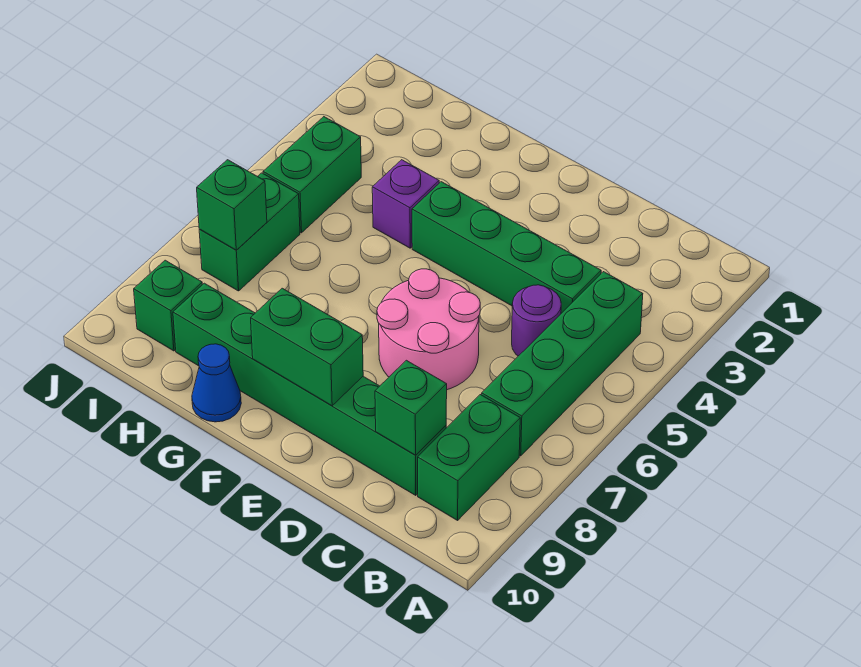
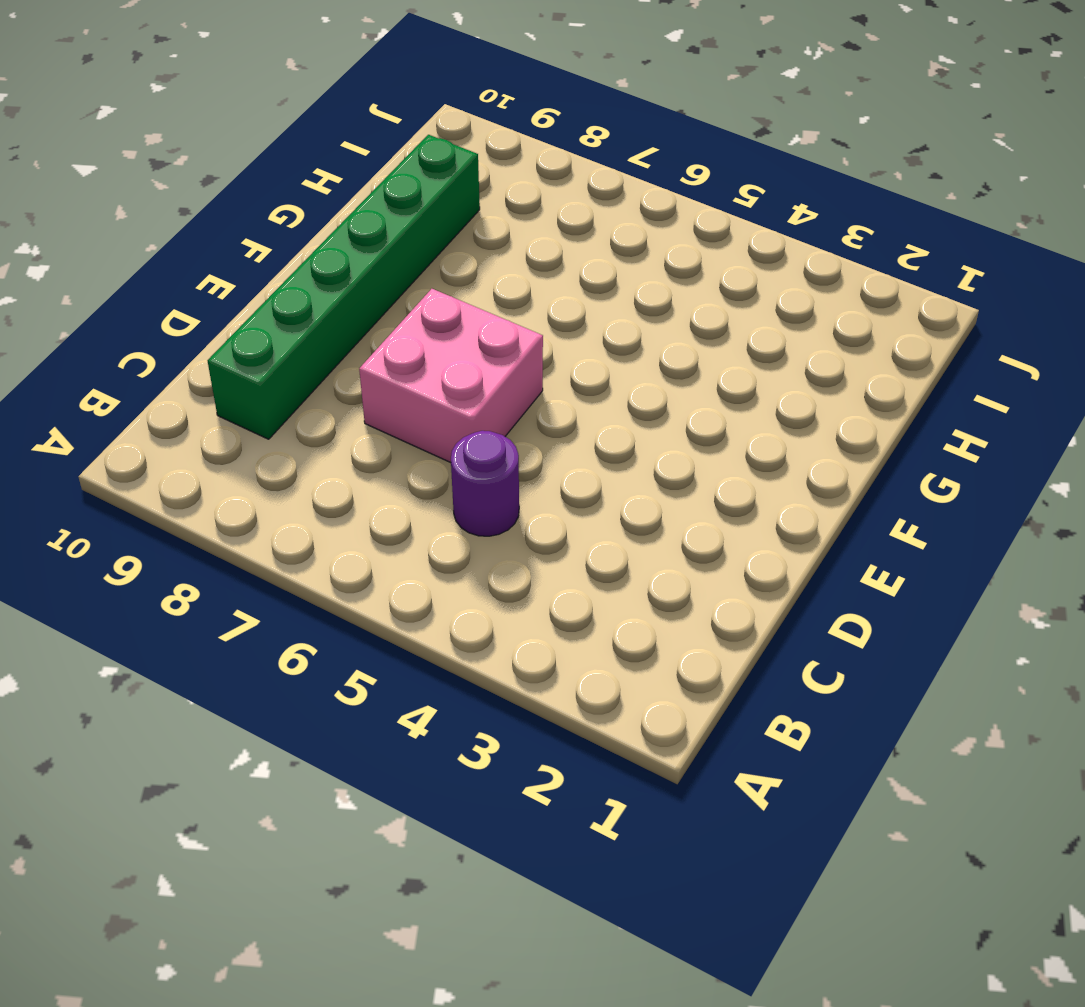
pink 2x2 brick [359,289,543,463] -> pink 2x2 round brick [377,269,480,390]
none -> green 1x4 brick [482,272,643,456]
none -> green 1x2 brick [418,395,520,520]
none -> green 1x4 brick [412,182,601,313]

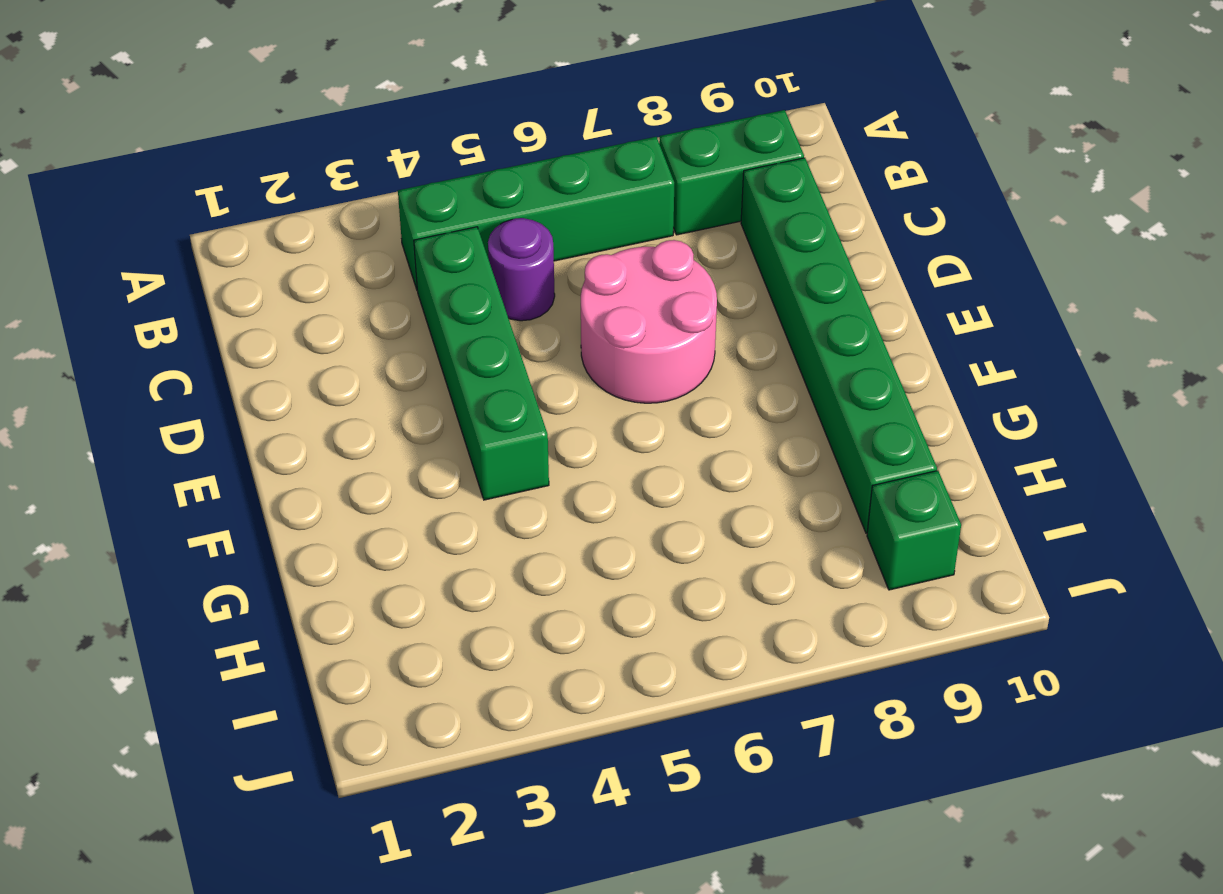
none -> purple 1x1 brick [372,160,439,248]
none -> blue 1x1 cone [192,344,241,422]
none -> green 1x2 brick [263,117,361,233]

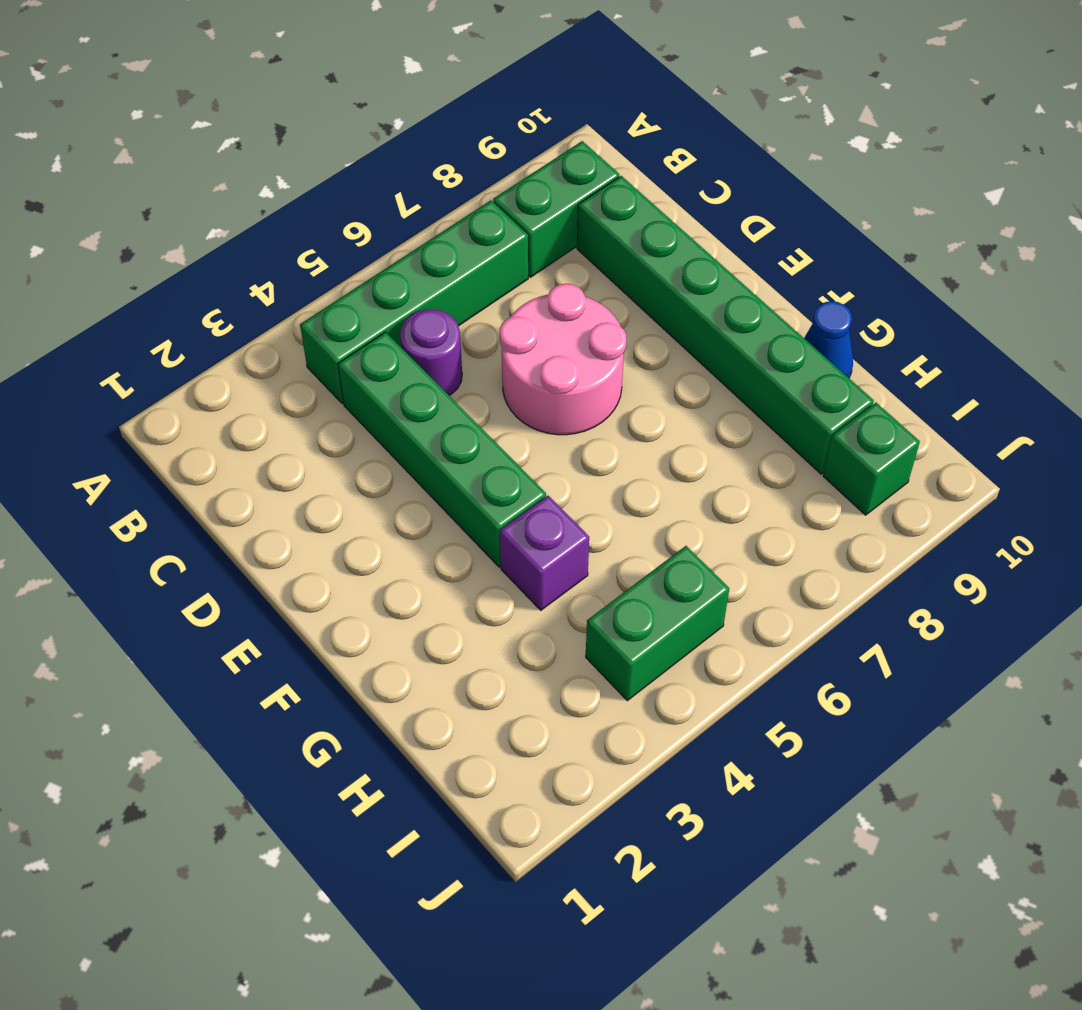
none -> green 1x2 brick [199,173,300,291]
none -> green 1x1 brick [375,360,447,455]
none -> green 1x2 brick [251,288,363,406]

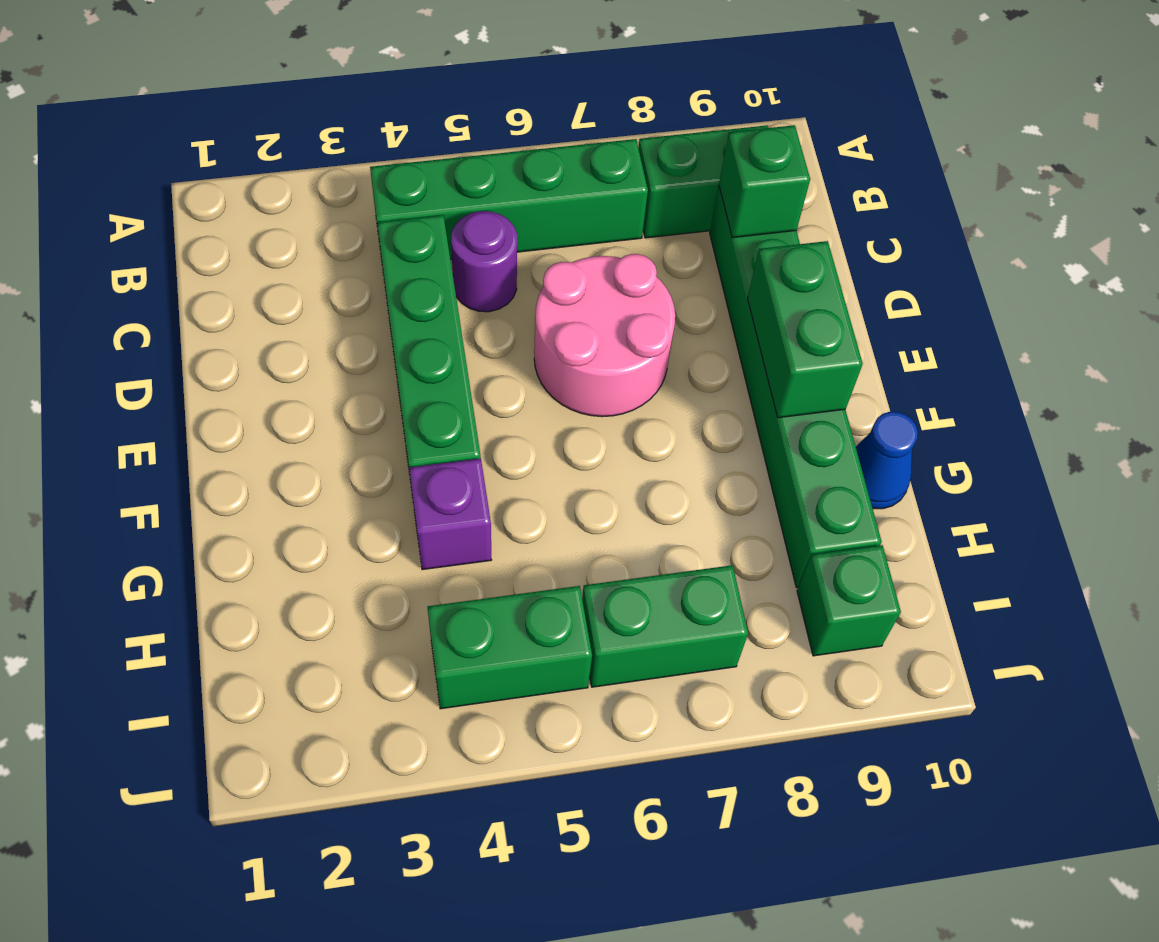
none -> green 1x1 brick [197,160,267,250]

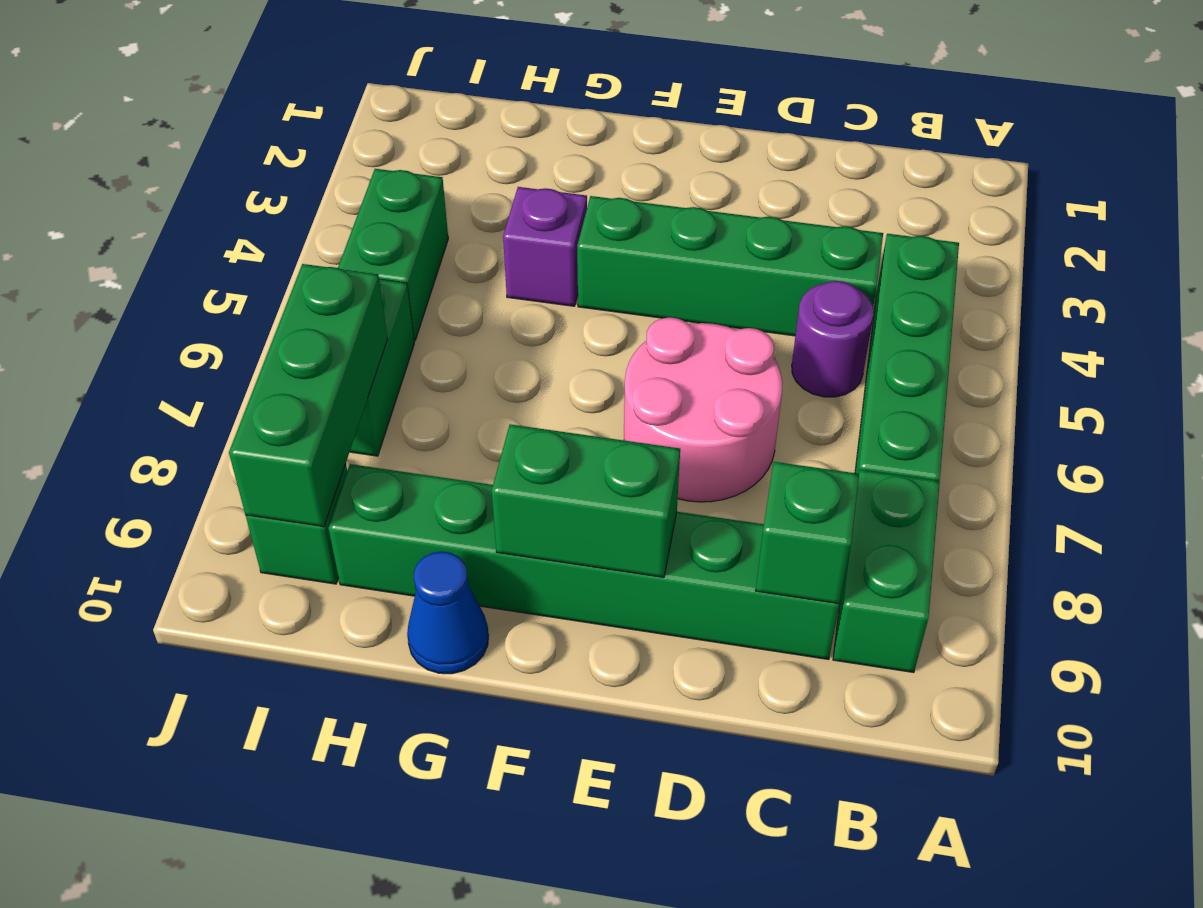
green 1x3 brick [229,264,388,527] -> green 1x1 brick [197,160,267,250]

